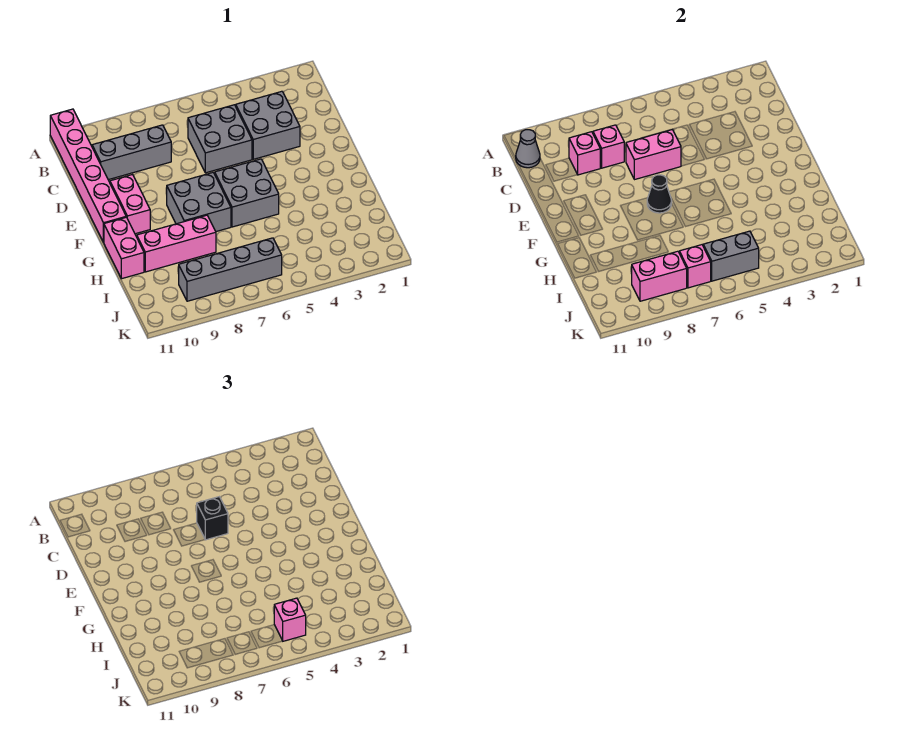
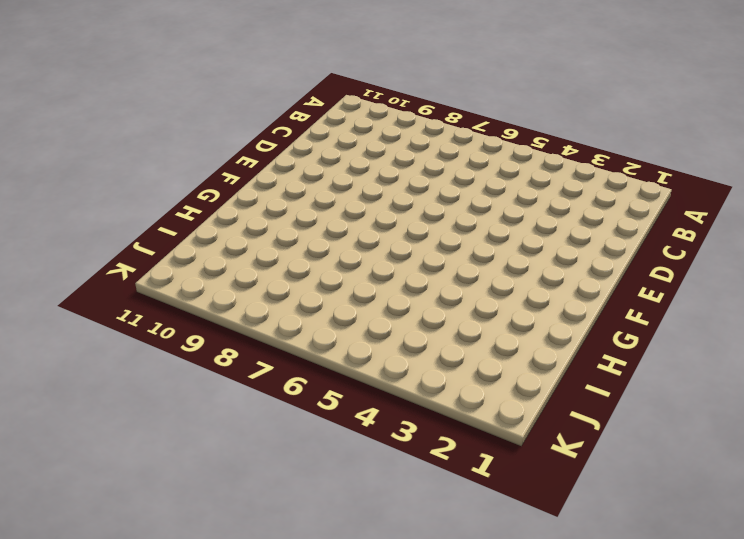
none -> pink 1x6 brick [50,109,126,242]
none -> grey 2x2 brick [236,91,300,159]
none -> grey 2x2 brick [188,105,252,173]

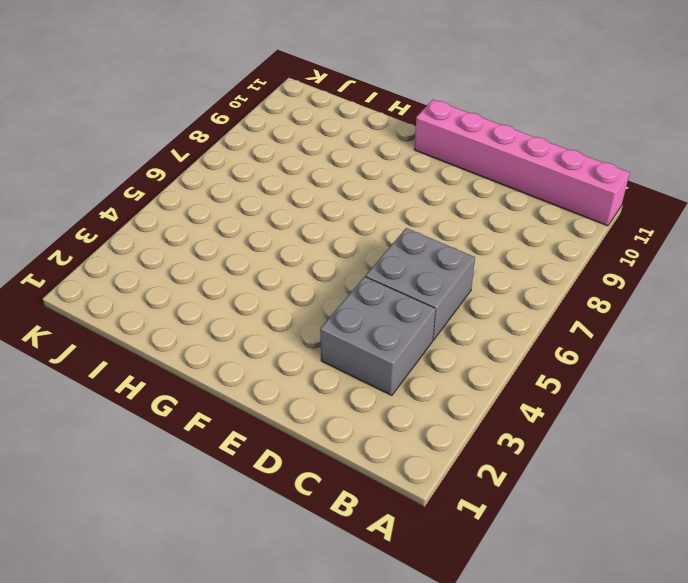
none -> grey 1x3 brick [92,125,171,180]
none -> pink 1x2 brick [110,175,150,234]
none -> grey 2x2 brick [215,159,279,227]

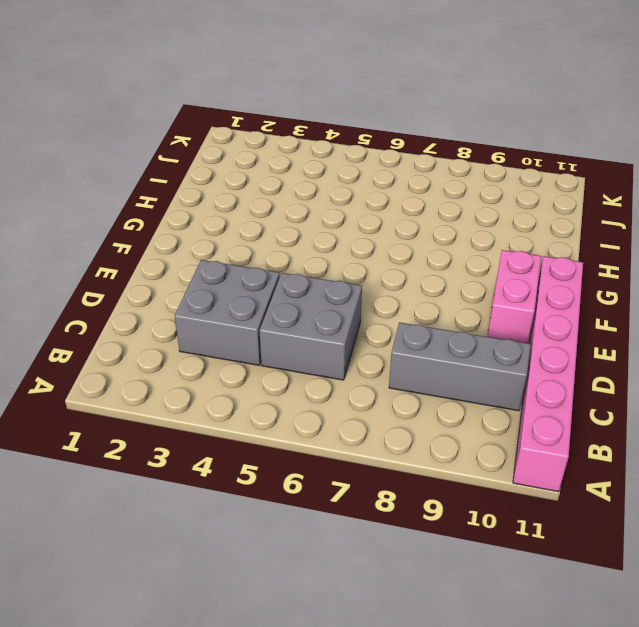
none -> grey 2x2 brick [215,159,279,227]
none -> grey 2x2 brick [167,173,231,232]
none -> pink 1x2 brick [104,217,144,279]

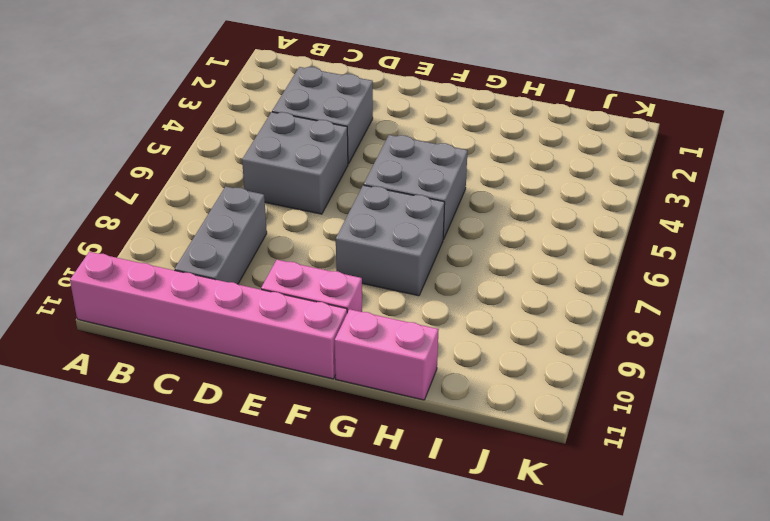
none -> pink 1x3 brick [137,215,216,272]
none -> grey 1x4 brick [179,238,282,301]
none -> grey 1x1 cone [515,130,540,168]

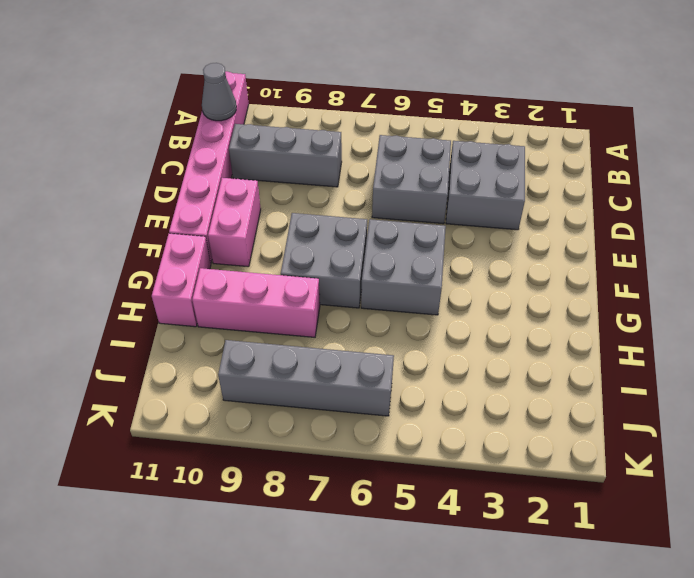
none -> pink 1x1 brick [593,125,624,168]
none -> pink 1x1 brick [569,132,600,175]
none -> pink 1x2 brick [626,130,681,180]

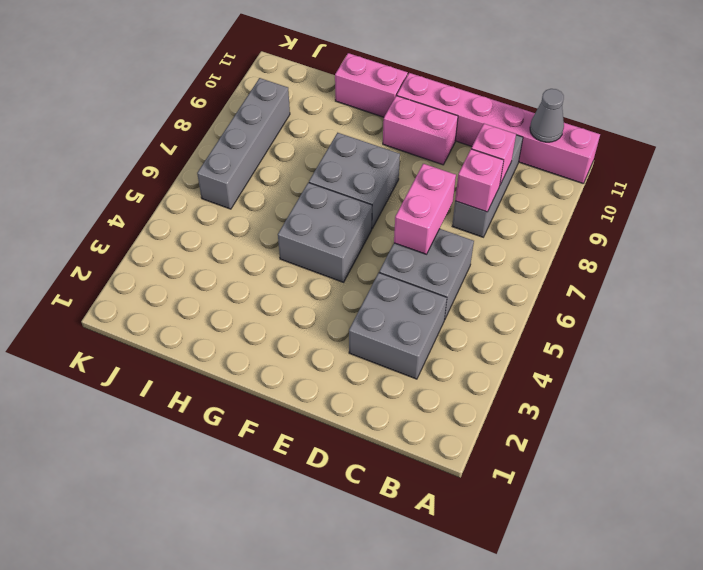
none -> pink 1x3 brick [137,215,216,272]
none -> black 1x1 cone [647,175,672,213]
none -> grey 1x2 brick [703,231,759,281]

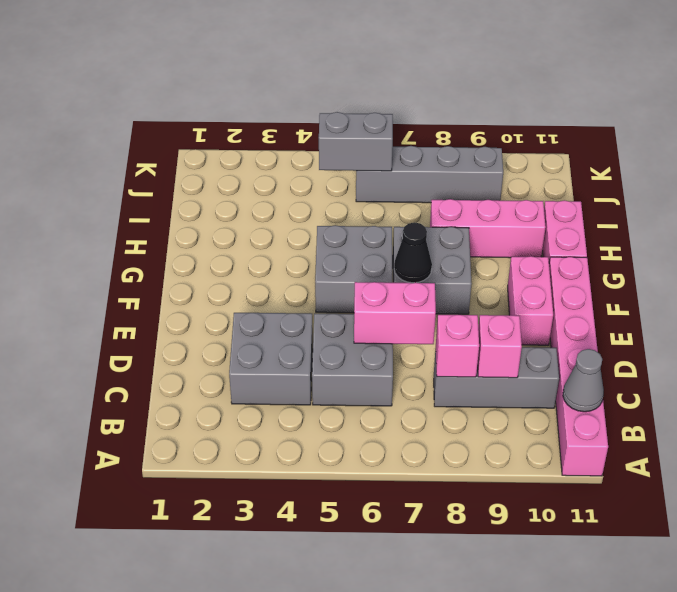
none -> pink 1x1 brick [679,245,711,288]
none -> pink 1x2 brick [632,251,687,301]
none -> black 1x1 brick [197,497,228,540]

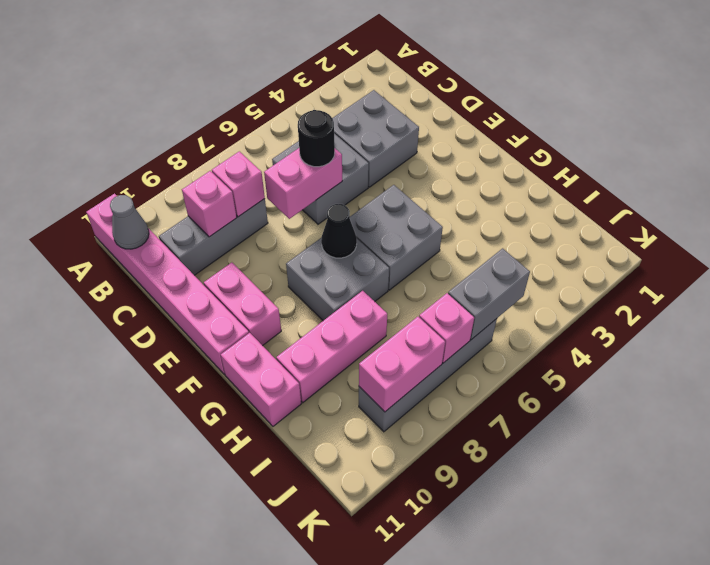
black 1x1 round brick [298,110,335,167] -> black 1x1 brick [197,497,228,540]
none -> pink 1x1 brick [274,598,306,641]

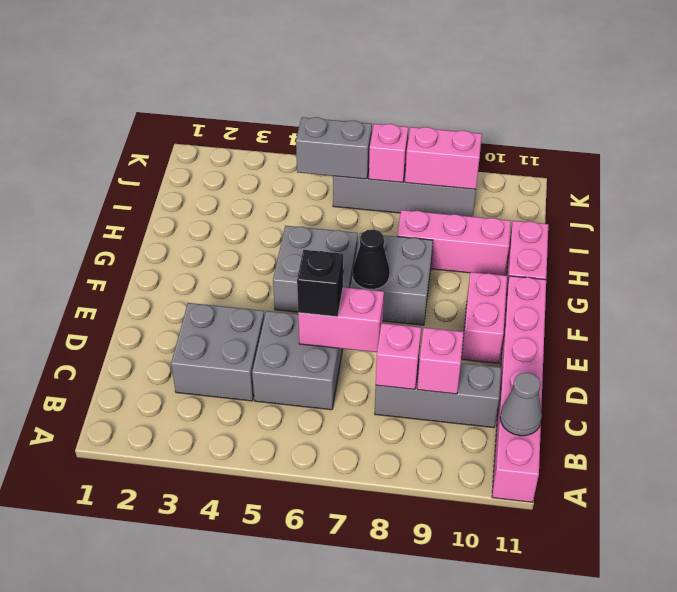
none -> pink 1x1 brick [274,598,306,641]

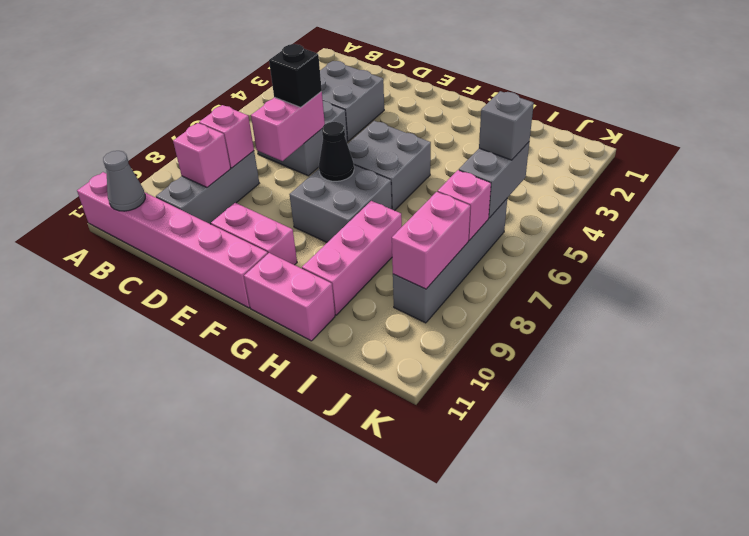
grey 1x1 brick [479,91,534,160] -> pink 1x1 brick [274,598,306,641]

